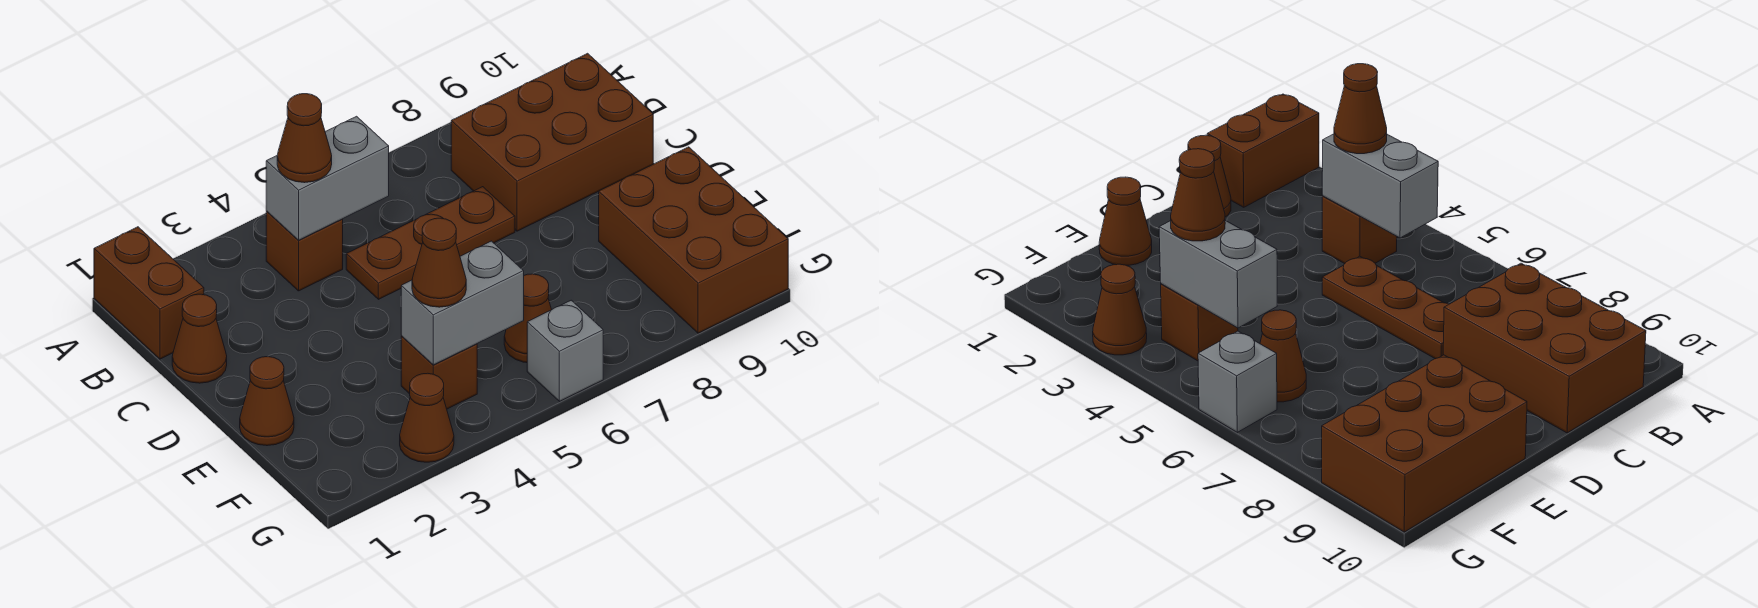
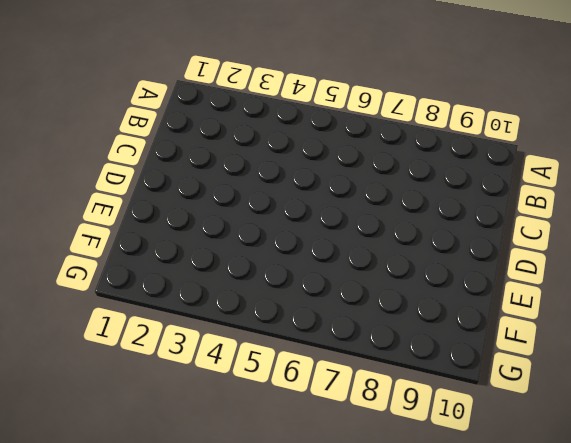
none -> brown 1x2 brick [94,227,204,359]
none -> brown 1x1 brick [266,212,343,291]
none -> brown 2x3 brick [451,53,653,231]

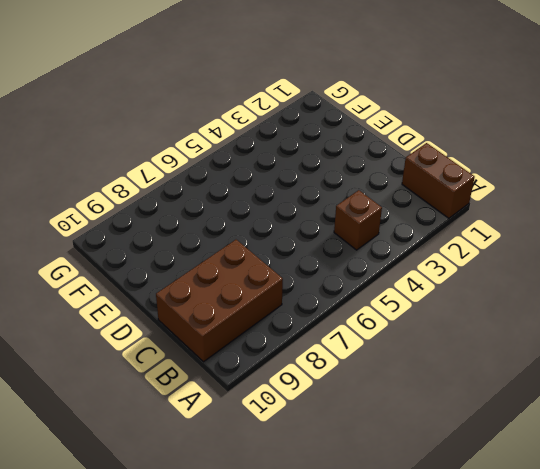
none -> brown 1x1 cone [172,294,227,383]
none -> brown 1x3 plate [346,187,515,299]
none -> brown 1x1 cone [240,357,294,446]

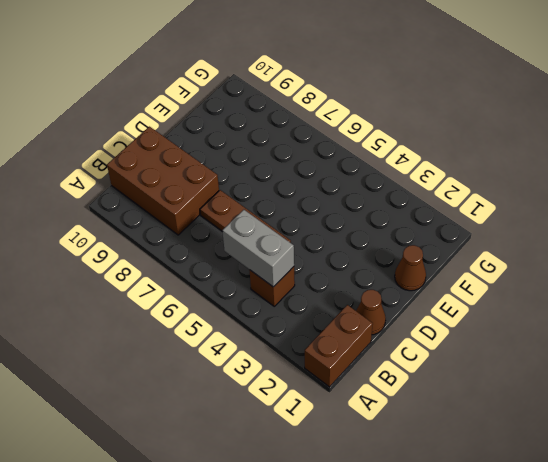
none -> brown 2x3 brick [599,147,788,333]
none -> brown 1x1 brick [401,336,477,409]
none -> brown 1x1 cone [504,274,552,363]

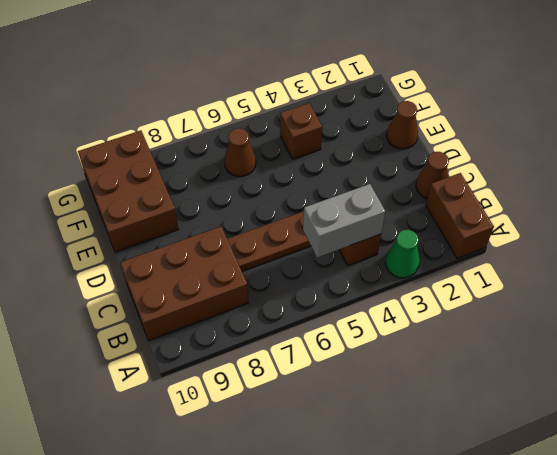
green 1x1 cone [385,230,419,278] -> none
none -> brown 1x1 cone [400,373,454,462]
none -> grey 1x1 brick [527,300,603,401]
none -> grey 1x2 brick [401,241,524,365]

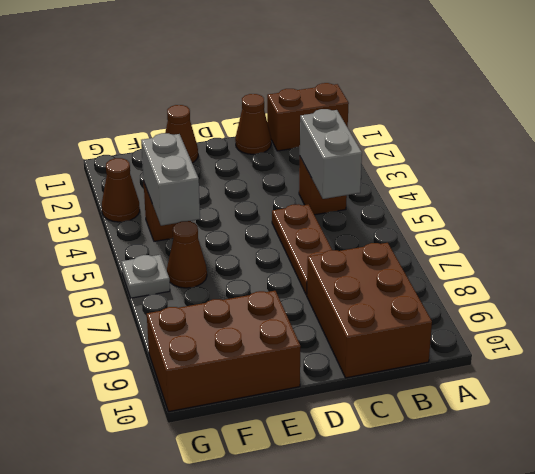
grey 1x1 plate [121,255,170,298] -> grey 1x1 brick [527,300,603,401]
none -> brown 1x1 cone [277,94,332,183]
none -> brown 1x1 cone [412,218,466,307]

